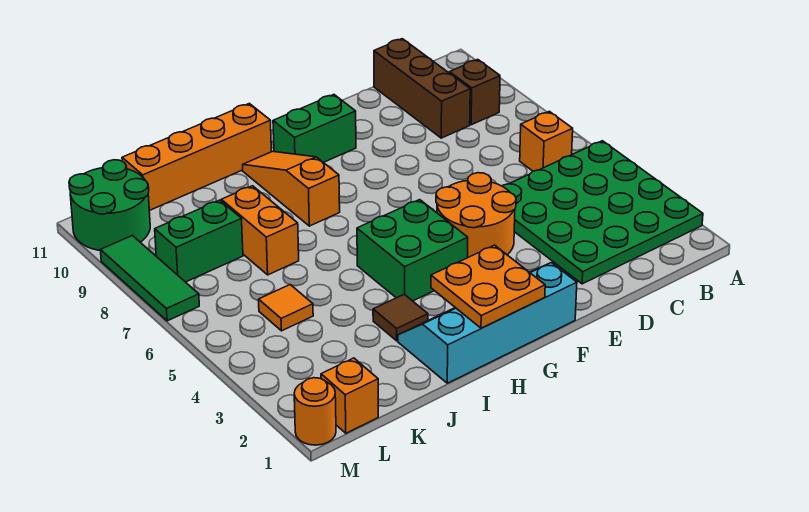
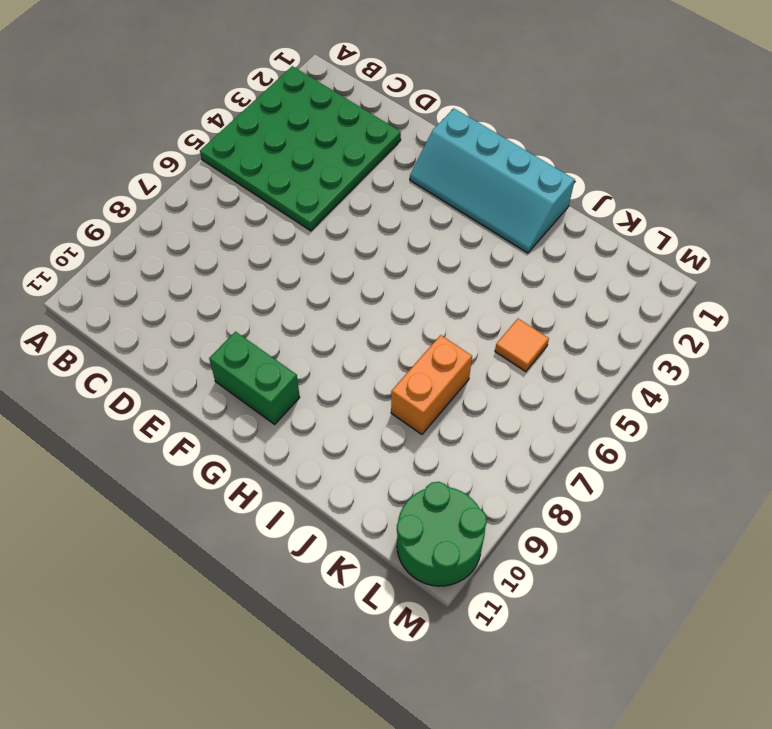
none -> orange 1x1 brick [520,111,573,171]
none -> brown 1x1 brick [450,59,500,125]
none -> brown 1x3 brick [374,39,470,138]

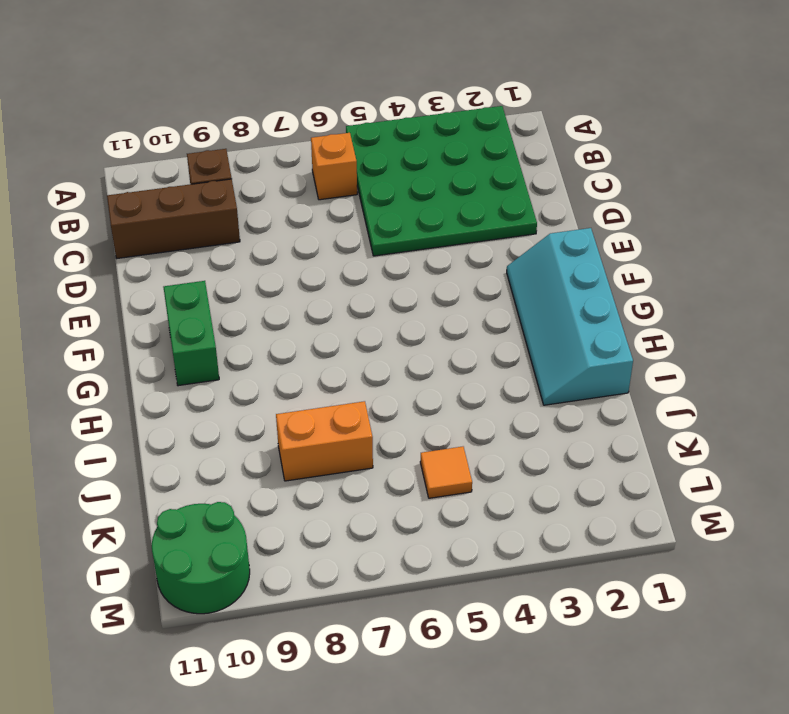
none -> orange 2x2 round brick [436,173,516,257]
none -> green 2x2 brick [357,200,468,301]
none -> orange 1x3 slope [243,151,340,226]

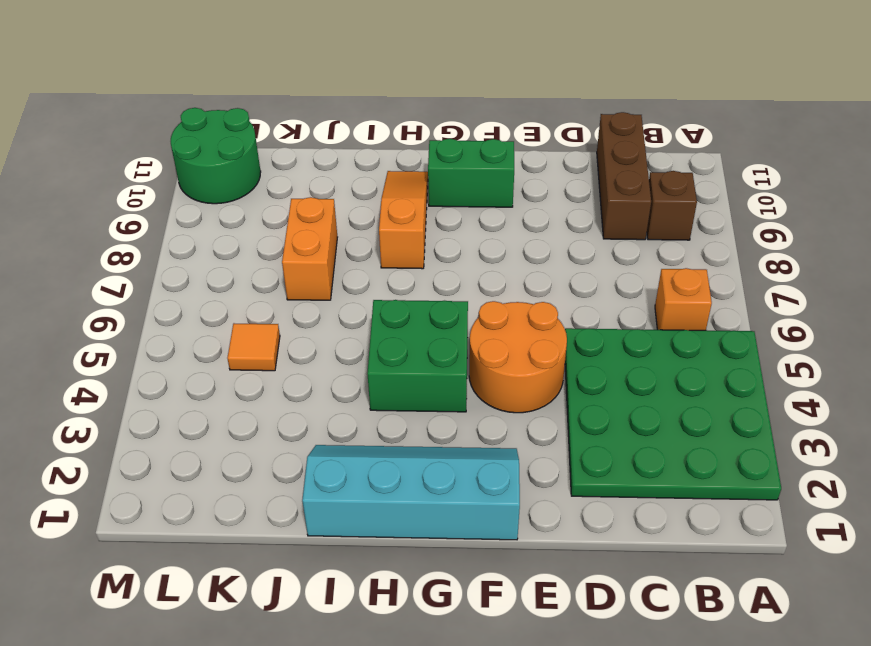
none -> orange 1x4 brick [122,103,271,211]
none -> brown 1x1 tile [373,294,428,341]
none -> green 1x2 brick [155,200,243,282]

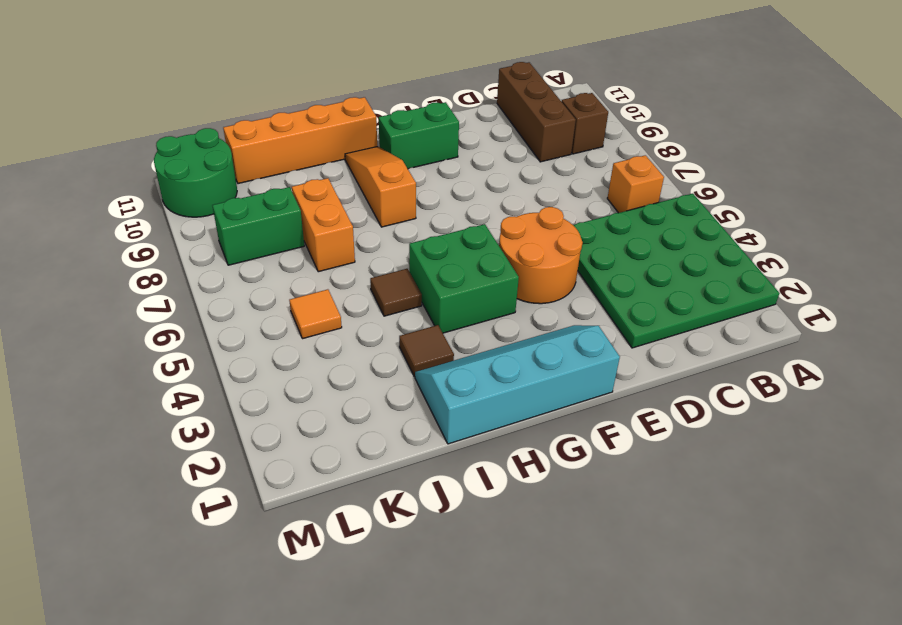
brown 1x1 tile [370,269,422,316] -> none
none -> orange 1x1 brick [321,358,378,433]
none -> orange 1x1 round brick [294,378,336,445]
none -> green 1x3 tile [101,236,199,321]

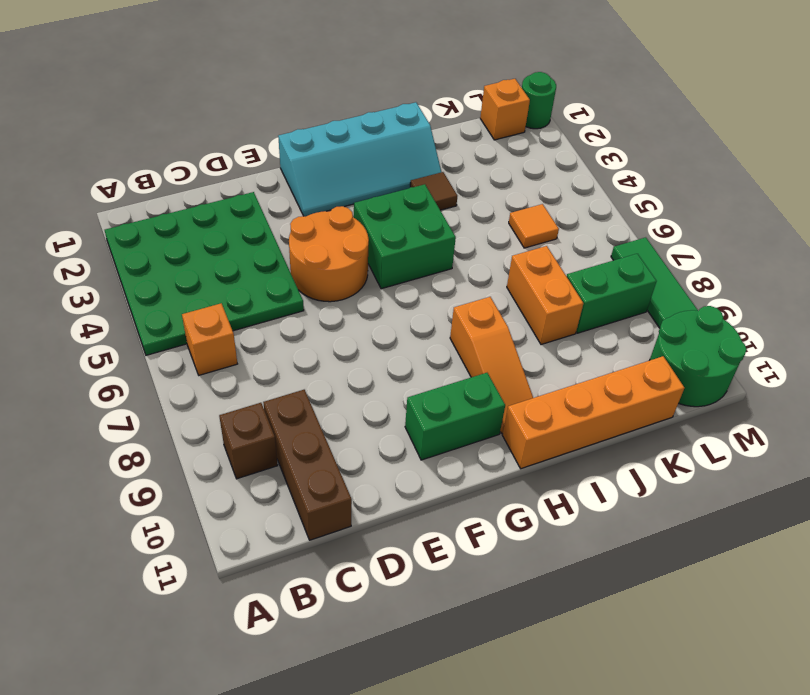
green 1x1 round brick [522,72,556,129] -> orange 1x1 round brick [294,378,336,445]
none -> orange 2x2 plate [431,245,545,328]

